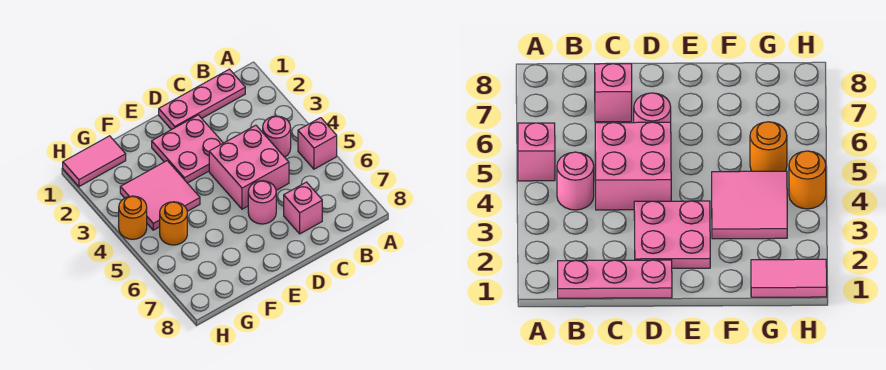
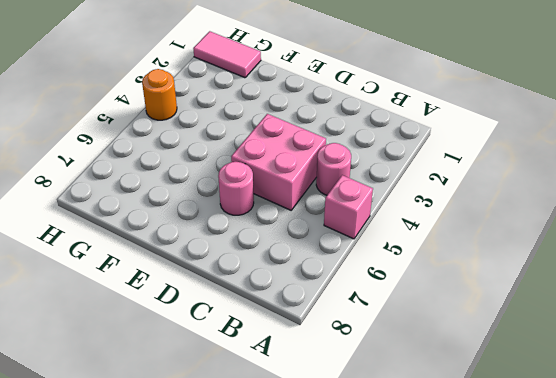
none -> pink 1x3 plate [159,69,245,130]
none -> pink 1x1 brick [284,182,322,234]

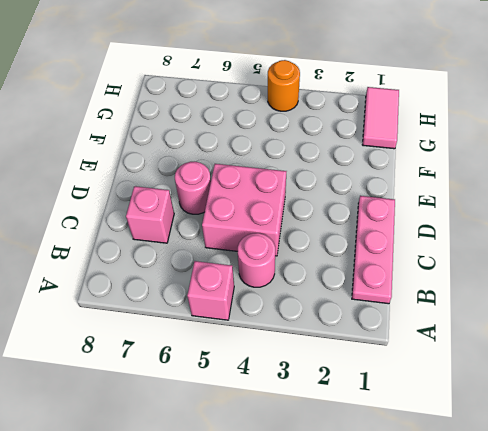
none -> pink 2x2 plate [152,115,223,183]
none -> pink 2x2 tile [120,161,200,230]

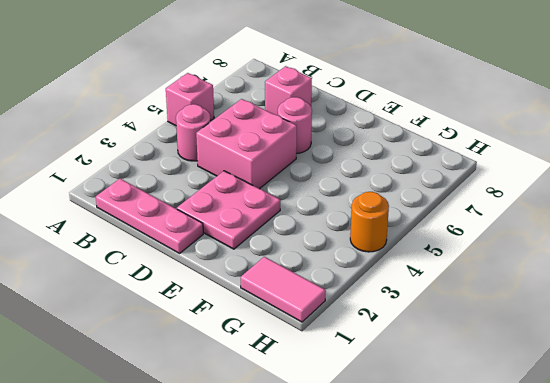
none -> pink 2x2 tile [120,161,200,230]
none -> orange 1x1 round brick [160,202,187,245]

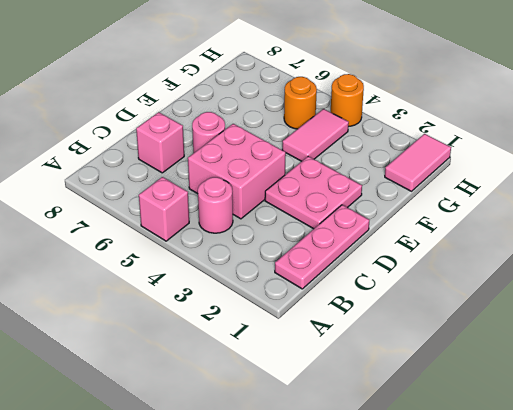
pink 1x2 tile [282,109,349,161] -> pink 2x2 tile [120,161,200,230]

